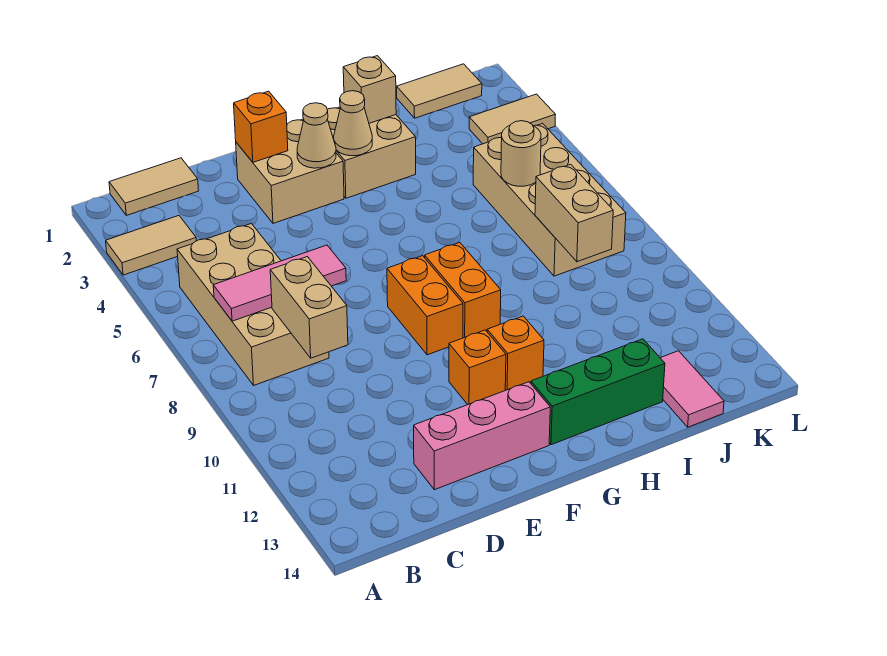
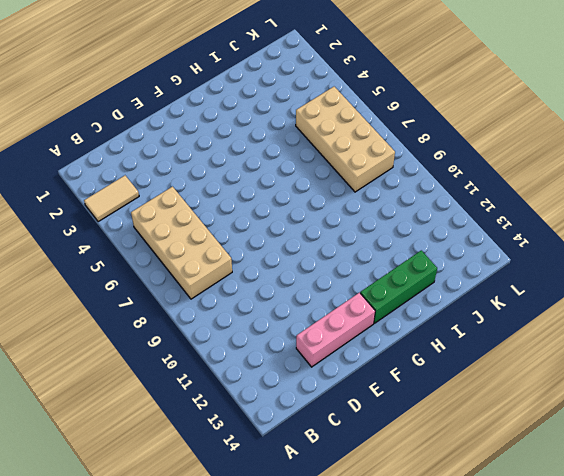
none -> tan 1x2 tile [109,158,199,215]
none -> tan 2x2 brick [236,119,344,223]
none -> orange 1x2 brick [387,256,463,355]

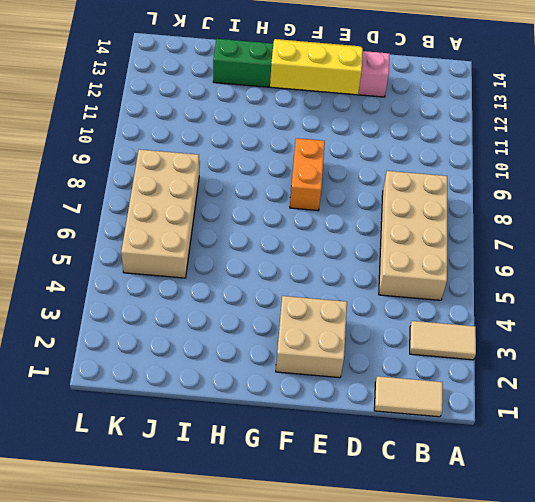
yellow 2x3 slope [270,39,363,95] -> none
none -> orange 1x1 brick [449,330,506,404]
none -> tan 2x2 brick [327,107,416,198]
none -> orange 1x2 brick [425,243,501,338]

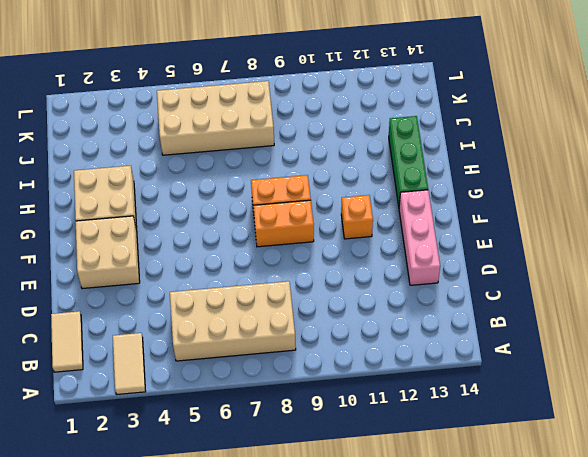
none -> orange 1x1 brick [487,316,544,390]
none -> tan 1x2 tile [397,64,482,118]
none -> pink 1x2 tile [661,351,724,427]

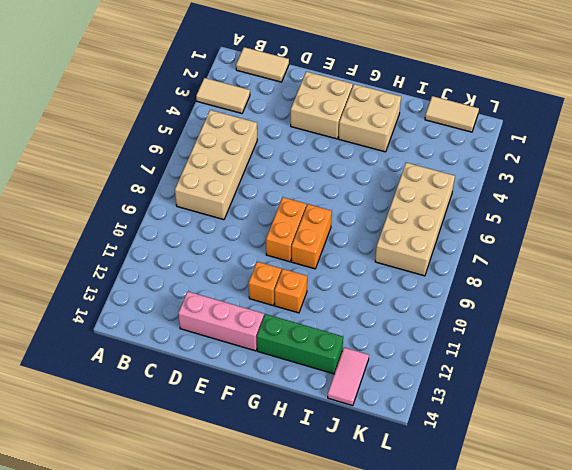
none -> tan 1x2 tile [469,94,556,144]
none -> pink 1x3 tile [213,245,346,321]
none -> tan 1x2 brick [270,257,348,358]

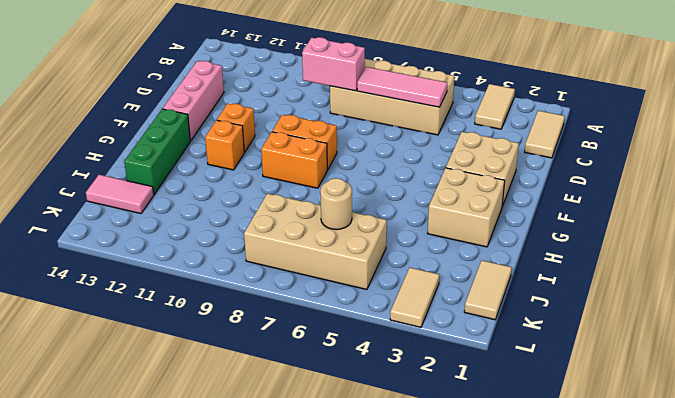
pink 1x3 tile [357,67,447,107] -> pink 1x3 tile turned to [213,245,346,321]
pink 1x2 brick [302,37,365,91] -> tan 1x2 brick [270,257,348,358]
none -> orange 1x1 brick [234,91,288,162]
none -> tan 1x1 cone [297,103,336,168]
none -> tan 1x1 cone [334,91,372,156]

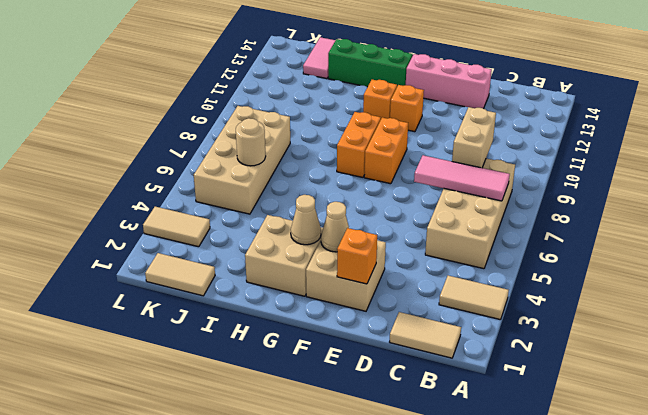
none -> tan 1x1 brick [343,56,396,123]
none -> tan 1x2 brick [535,164,613,262]

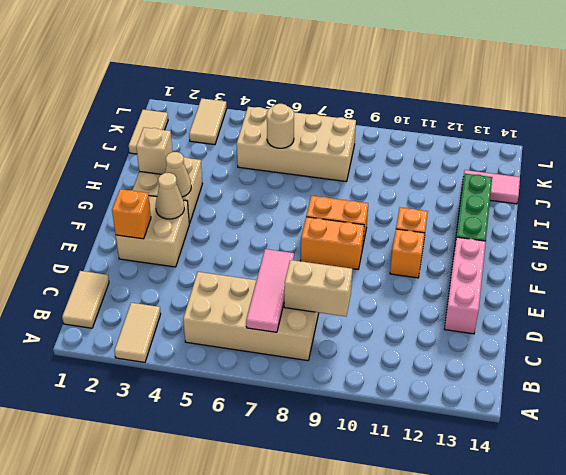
none -> tan 1x2 brick [535,164,613,262]

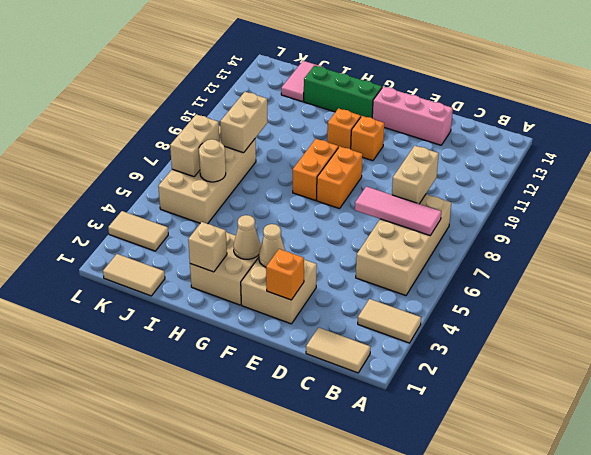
tan 1x2 brick [170,114,219,177] -> none

